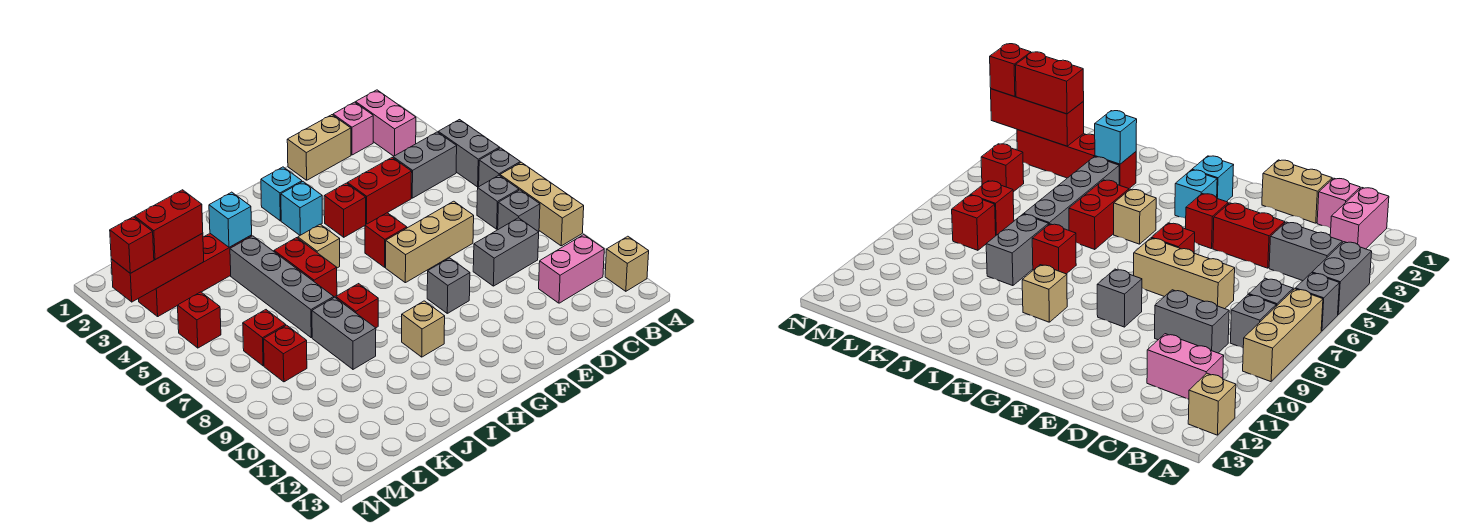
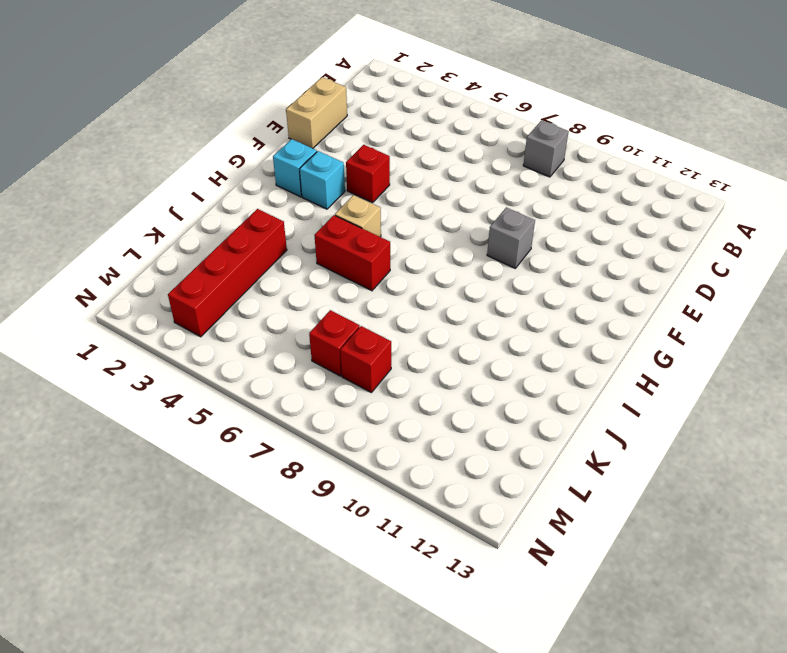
none -> grey 1x2 brick [438,120,500,187]
none -> grey 1x1 brick [479,148,520,186]
none -> tan 1x3 brick [500,162,584,246]
none -> tan 1x1 brick [605,236,649,291]

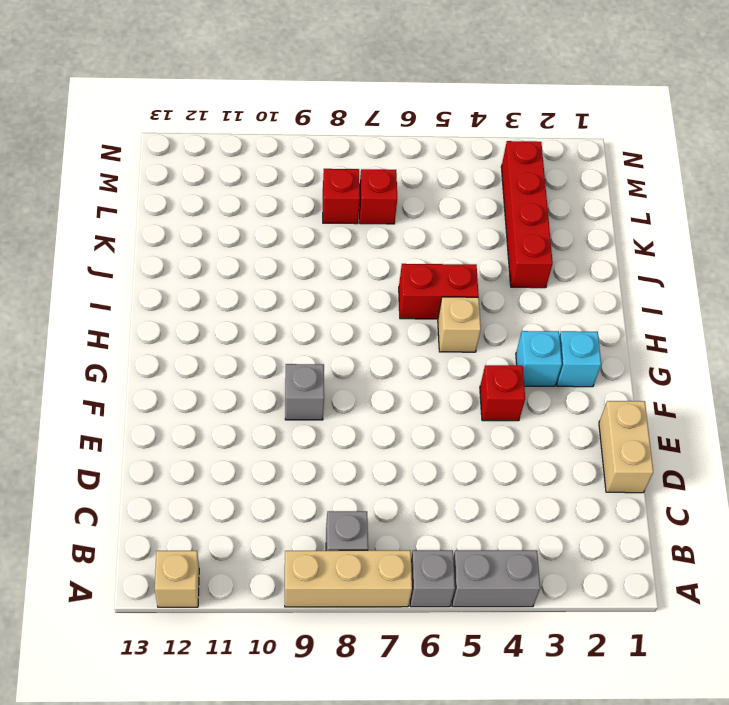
none -> pink 1x2 brick [356,90,416,156]
none -> grey 1x2 brick [393,132,457,198]
none -> grey 1x1 brick [477,175,519,229]
none -> pink 1x2 brick [539,235,604,303]

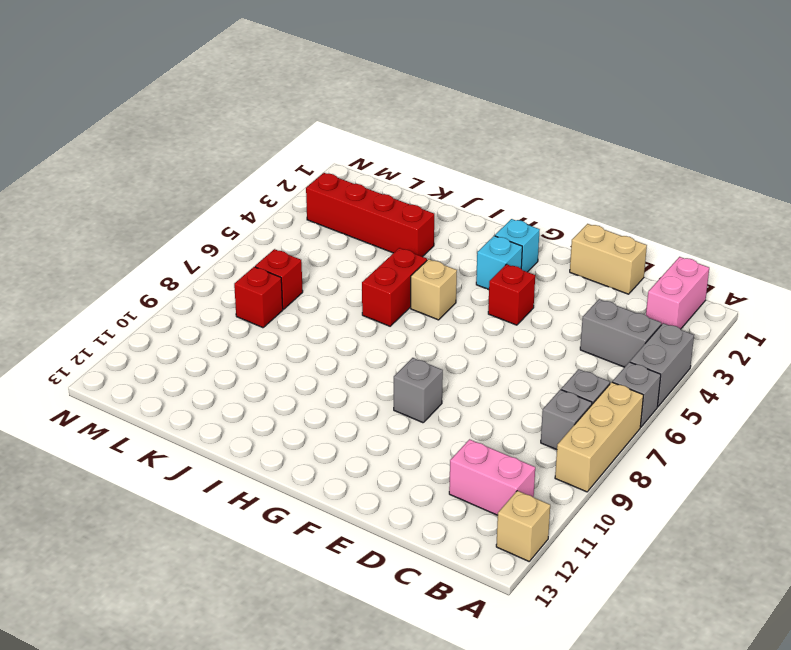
none -> pink 1x1 brick [333,102,373,155]
none -> grey 1x2 brick [473,218,539,286]
none -> red 1x2 brick [347,158,412,224]
none -> tan 1x3 brick [386,201,474,283]

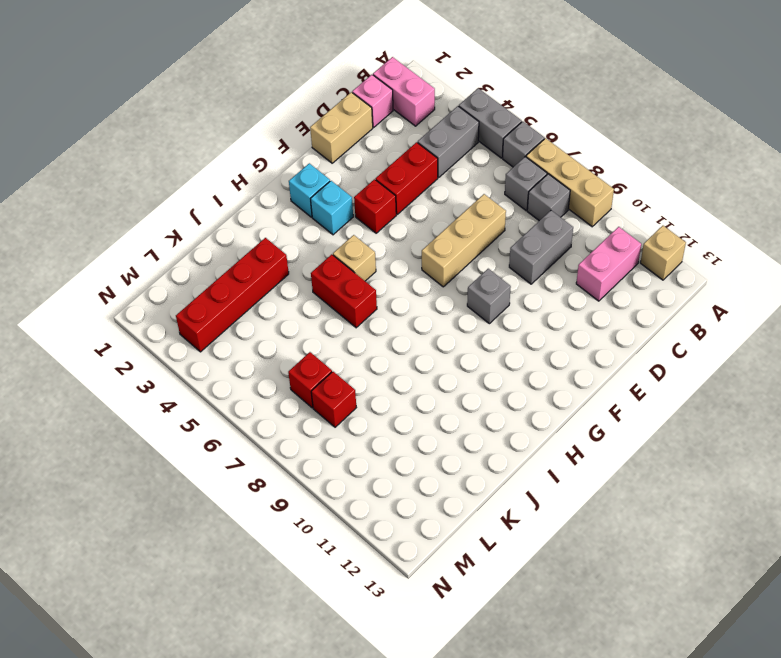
none -> red 1x1 brick [365,213,407,267]
none -> tan 1x1 brick [402,301,445,357]
none -> red 1x1 brick [336,284,378,328]
none -> grey 1x4 brick [230,236,334,338]

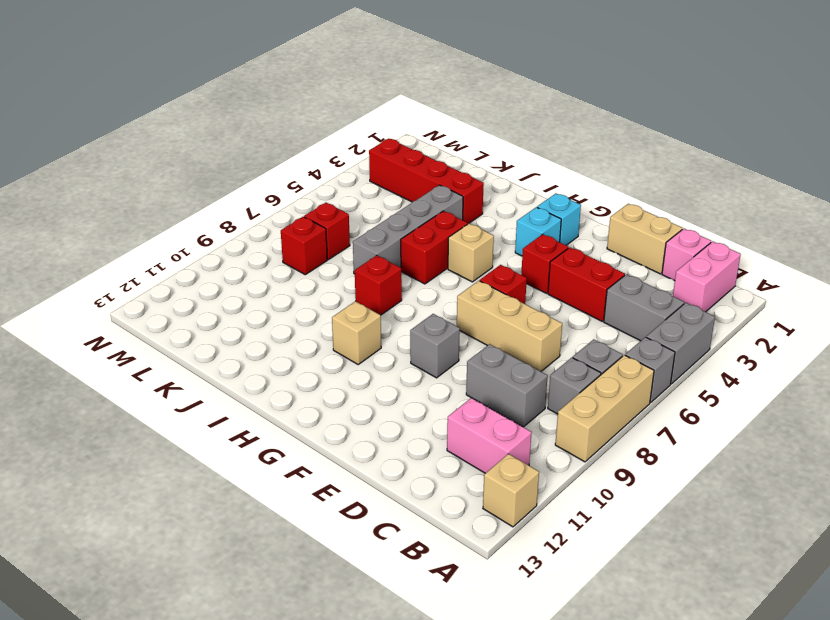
none -> grey 1x2 brick [312,297,376,369]
none -> red 1x1 brick [178,292,221,348]
none -> cyan 1x1 brick [209,192,252,247]
none -> red 1x3 brick [111,233,204,302]

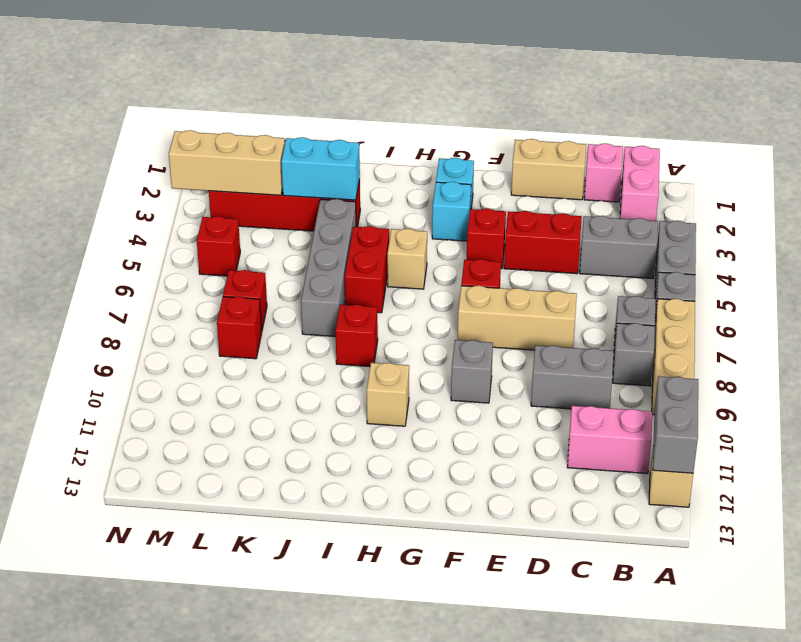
grey 1x2 brick [653,376,698,473] -> grey 1x2 brick moved to [312,297,376,369]
cyan 1x2 brick [281,137,360,200] -> cyan 1x1 brick [209,192,252,247]
tan 1x3 brick [169,130,285,195] -> red 1x3 brick [111,233,204,302]
none -> red 1x2 brick [135,190,203,260]
none -> red 1x1 brick [110,217,154,273]

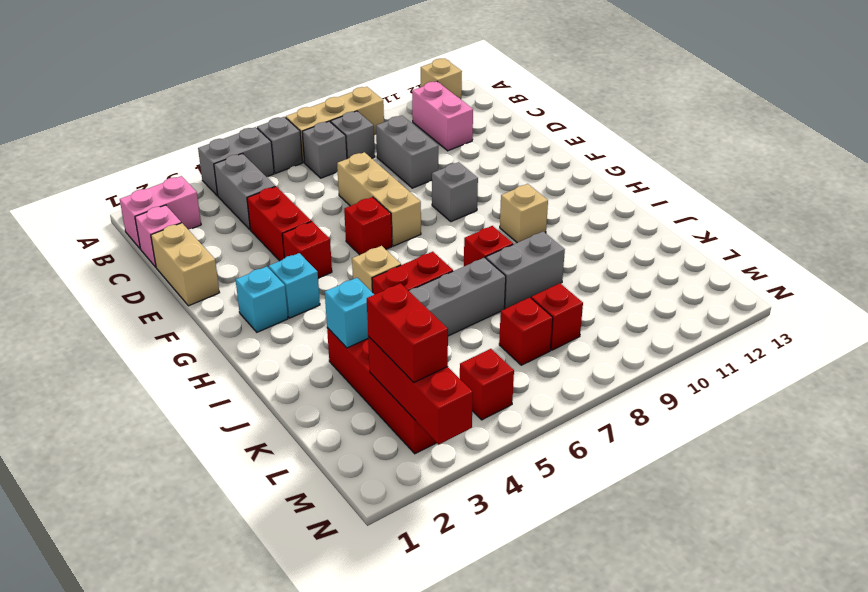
none -> red 1x1 brick [110,217,154,273]

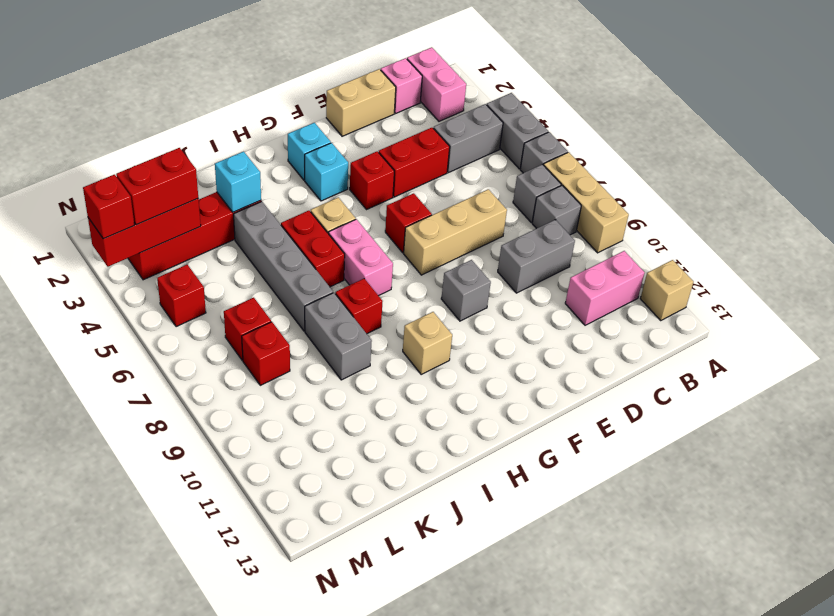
pink 1x2 brick [329,219,393,296] -> none

